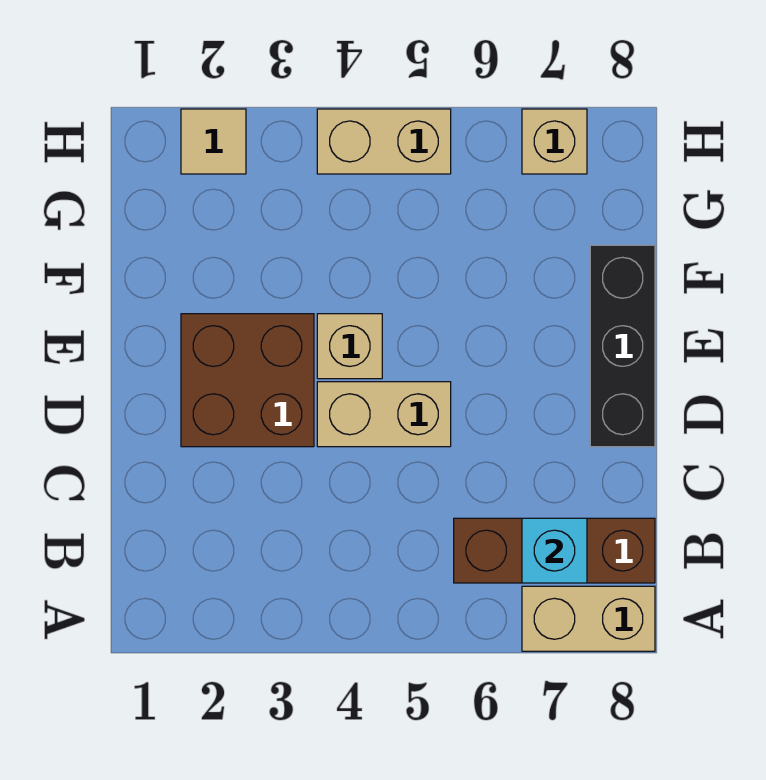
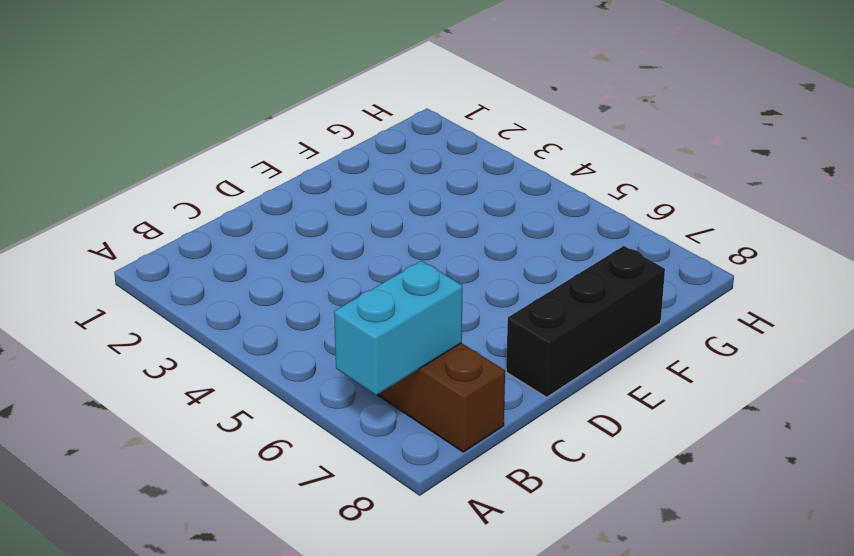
cyan 1x2 brick [334,261,462,395] -> cyan 1x1 brick [522,518,587,583]
none -> tan 1x2 brick [522,586,655,651]
none -> brown 2x2 brick [181,314,314,447]

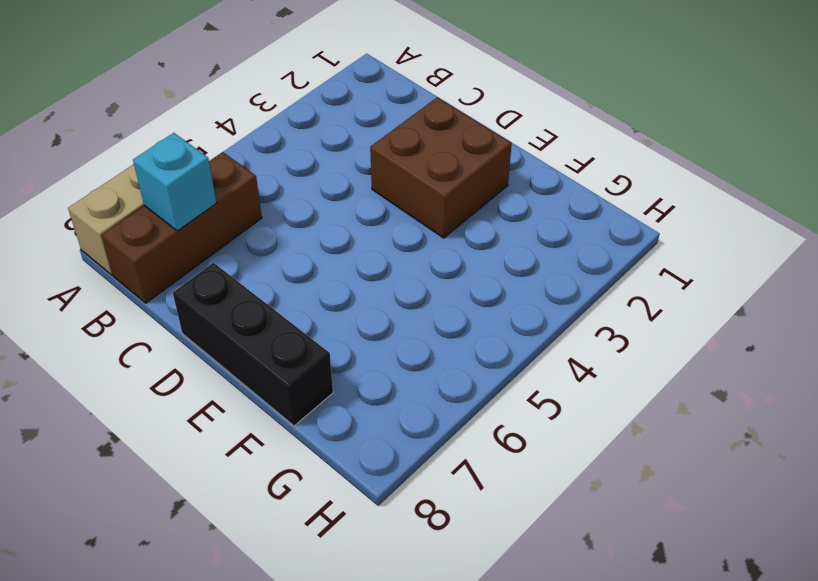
none -> tan 1x2 brick [317,382,451,447]
none -> tan 1x1 brick [317,314,382,379]

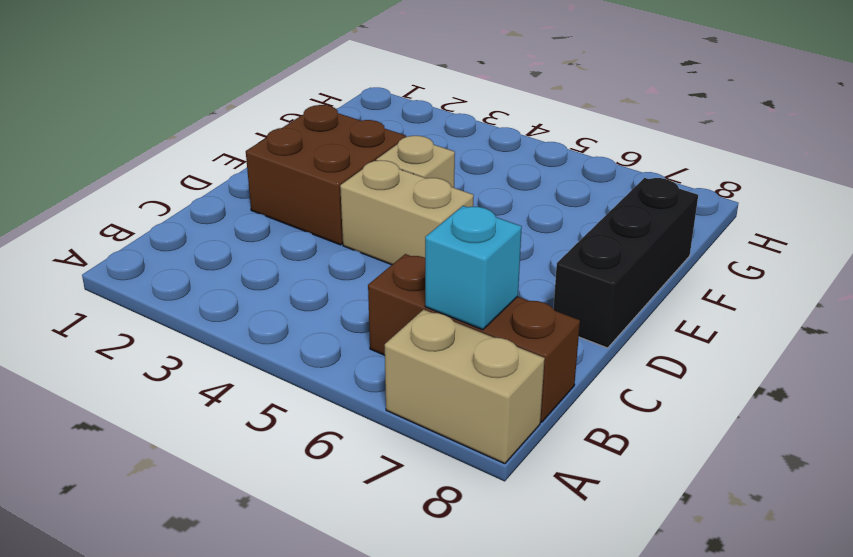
none -> tan 1x1 tile [181,109,246,174]
none -> tan 1x2 brick [317,109,451,174]

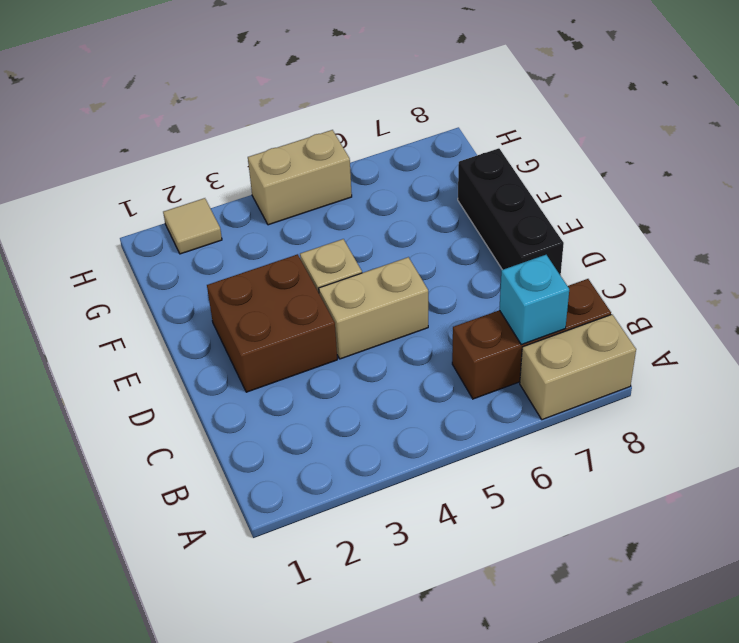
none -> tan 1x1 brick [522,109,587,174]

